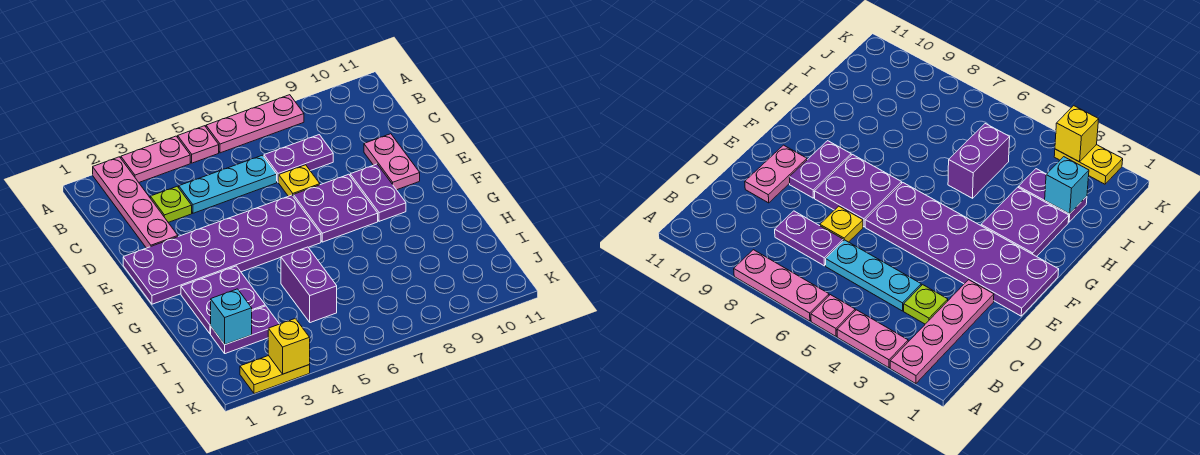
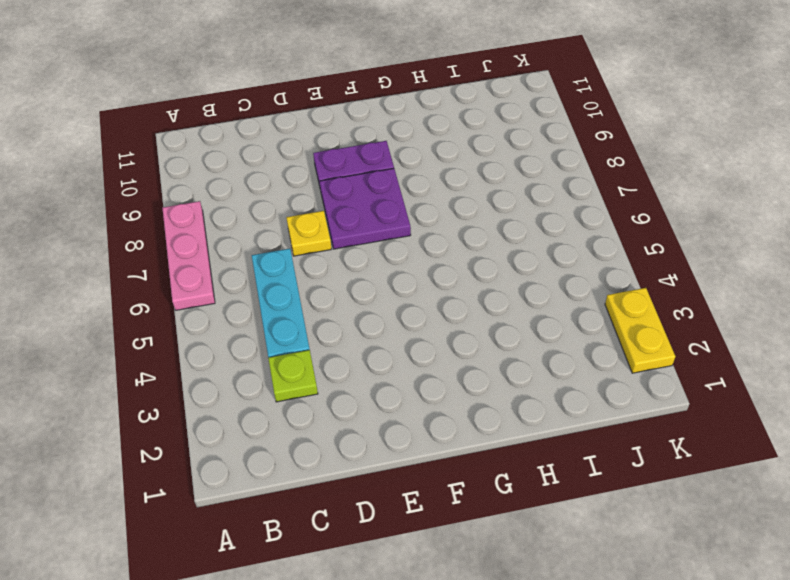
none -> pink 1x4 plate [93,157,178,248]
none -> pink 1x2 plate [121,136,190,182]
none -> pink 1x1 plate [178,126,219,163]

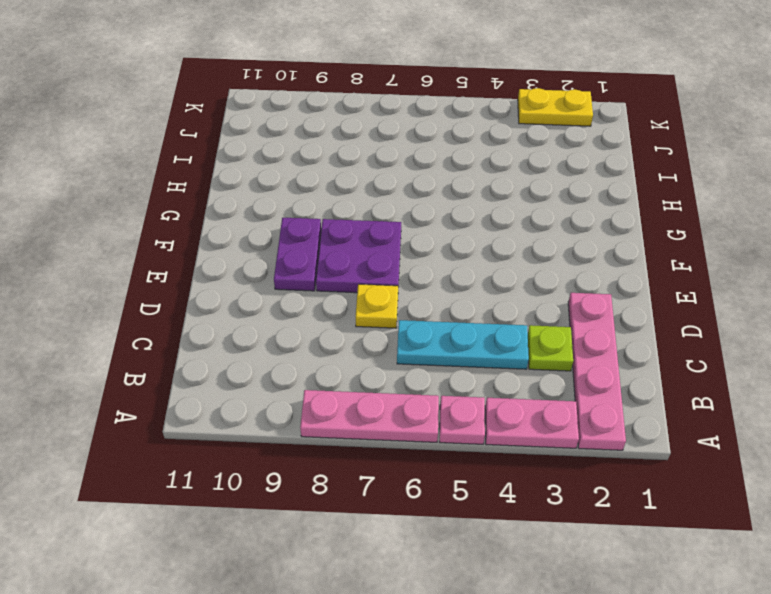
none -> purple 1x2 plate [264,135,333,182]
none -> pink 1x2 plate [364,134,420,190]
none -> purple 2x6 plate [123,195,321,304]

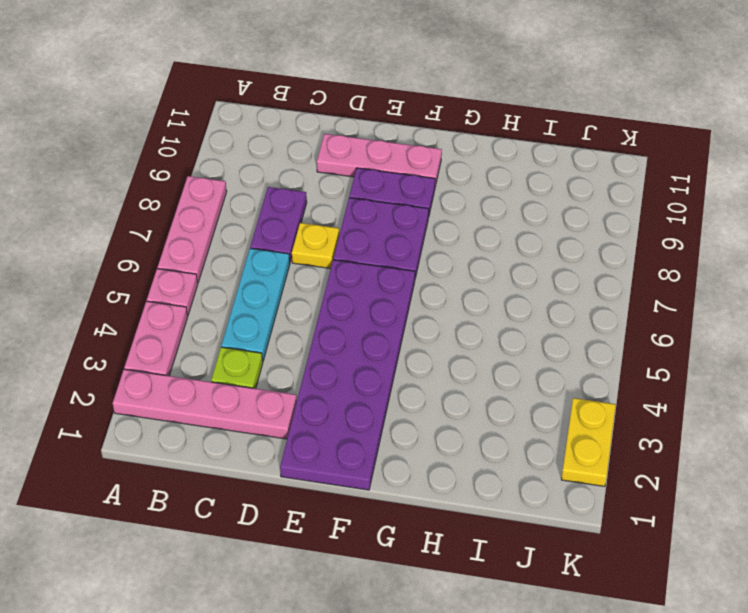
pink 1x3 plate [317,134,442,186] -> pink 1x2 plate [364,134,420,190]
none -> purple 2x2 plate [181,266,265,334]
none -> purple 1x2 brick [281,247,337,323]
none -> purple 1x2 plate [211,306,279,354]

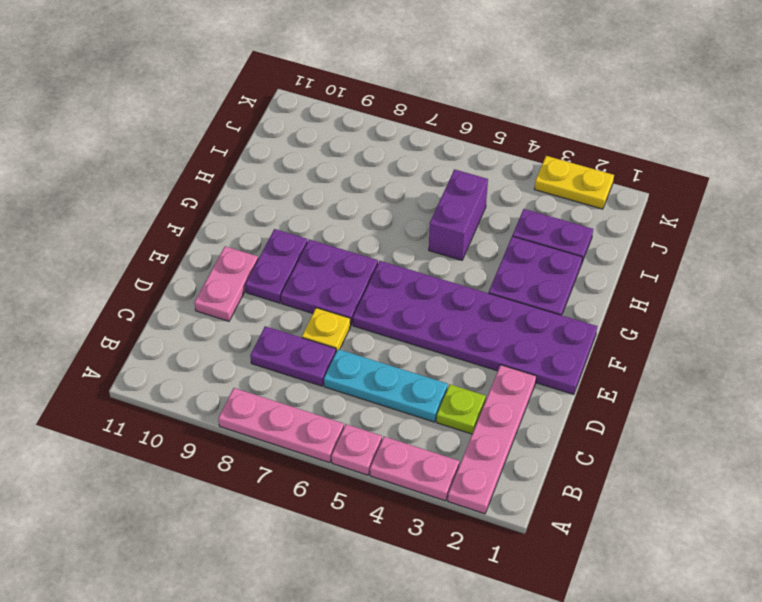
none -> cyan 1x1 brick [211,289,252,345]
none -> yellow 1x1 brick [268,318,310,374]

